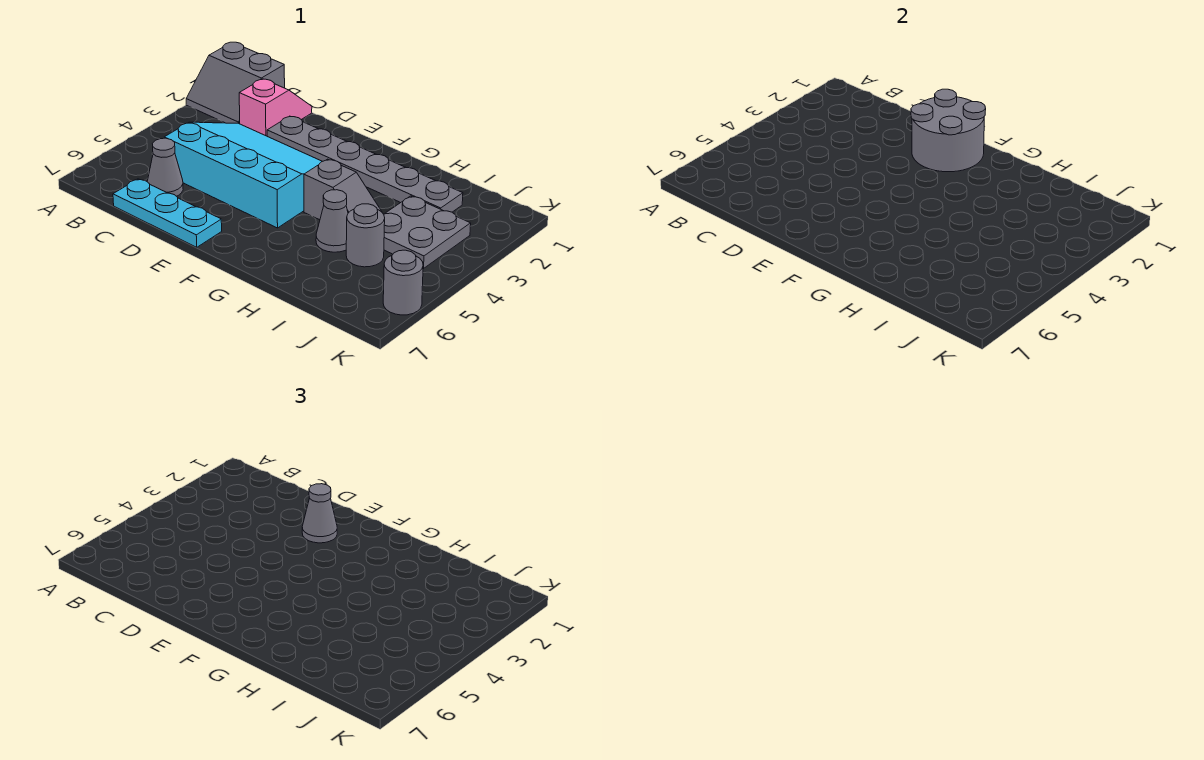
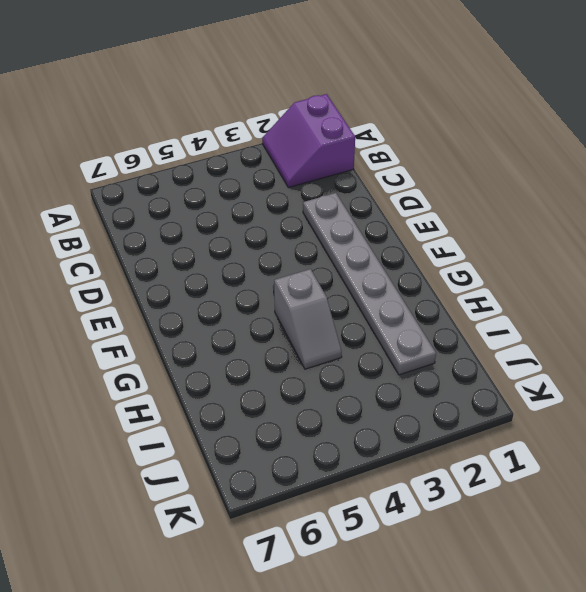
purple 2x2 slope [262,94,355,188] -> grey 2x2 slope [186,42,285,124]
none -> pink 1x2 slope [239,79,312,136]
none -> cyan 3x4 slope [164,122,322,228]
none -> grey 1x1 cone [147,138,183,196]

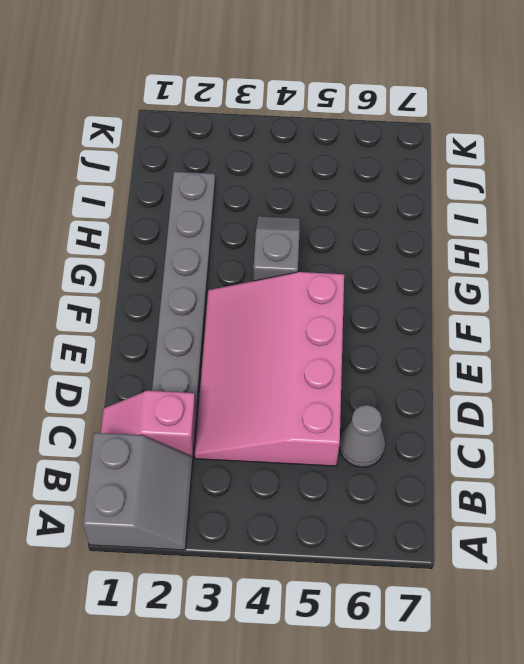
pink 3x4 slope [195,272,344,466] -> cyan 3x4 slope [164,122,322,228]
none -> cyan 1x3 plate [113,179,222,247]
none -> grey 1x1 cone [316,190,348,252]
none -> grey 2x2 plate [384,196,471,269]

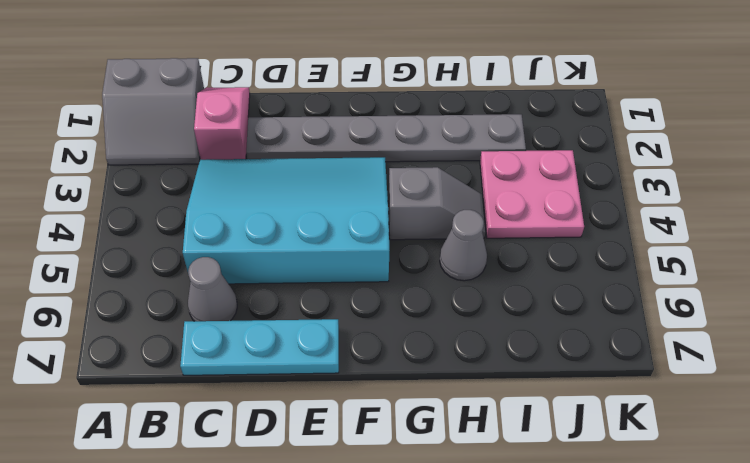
pink 2x2 plate [480,150,584,238] -> grey 2x2 plate [384,196,471,269]
none -> grey 1x1 round brick [346,204,385,267]
none -> grey 1x1 round brick [383,250,423,315]
none -> grey 2x2 round brick [911,89,986,172]

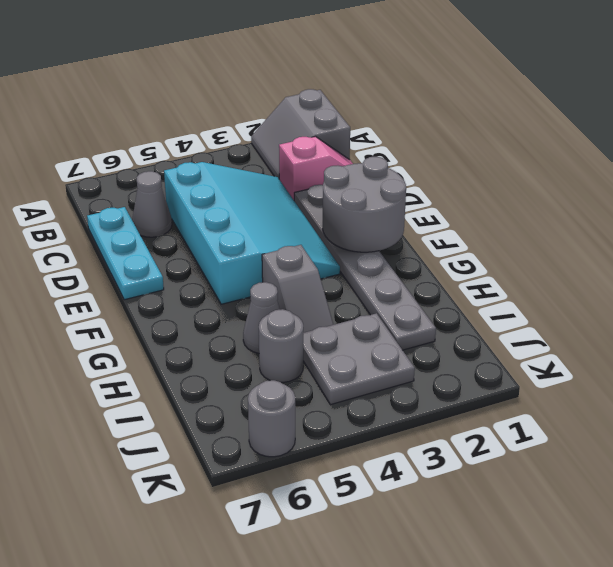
none -> grey 1x1 cone [302,484,337,543]

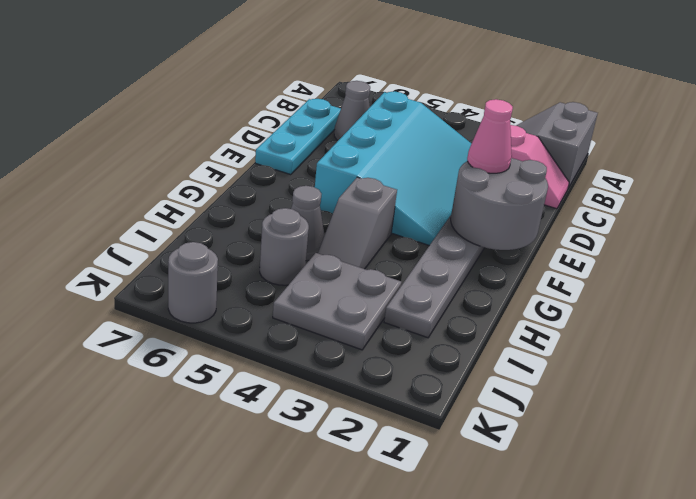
pink 1x1 cone [467,99,513,173] -> grey 1x1 cone [302,484,337,543]

